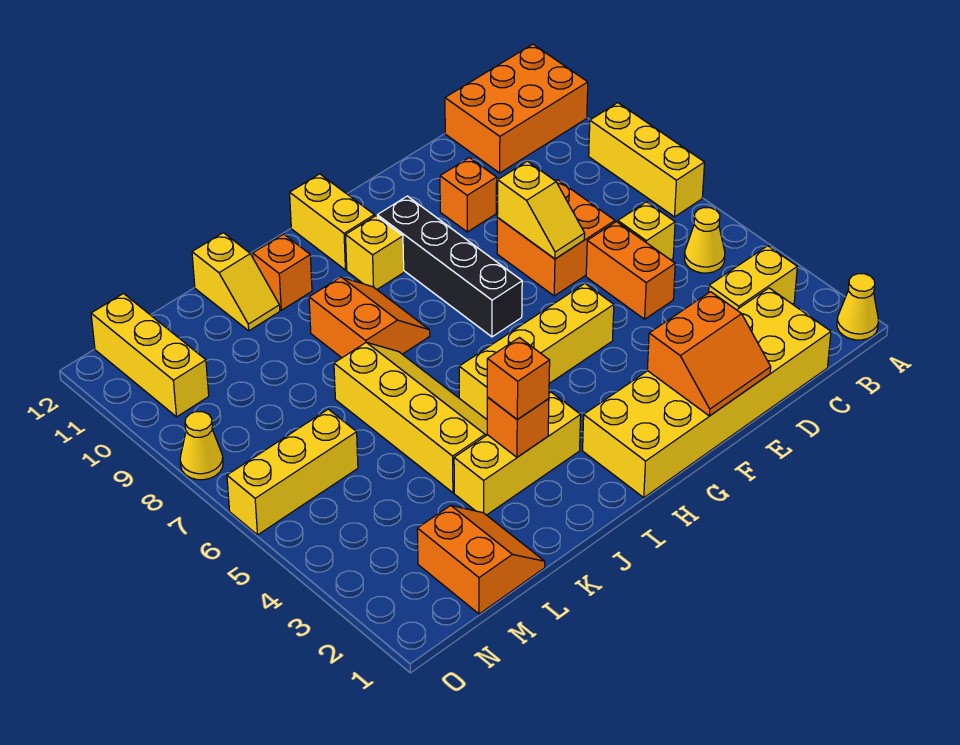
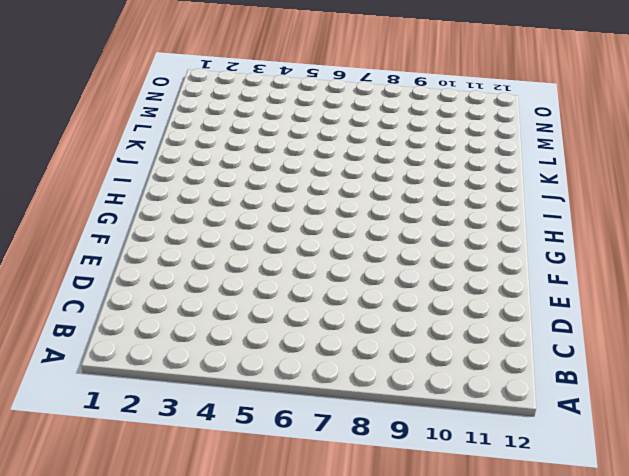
none -> yellow 1x1 cone [837,274,878,340]
none -> yellow 1x3 brick [589,103,705,217]
none -> orange 2x3 brick [445,44,588,173]

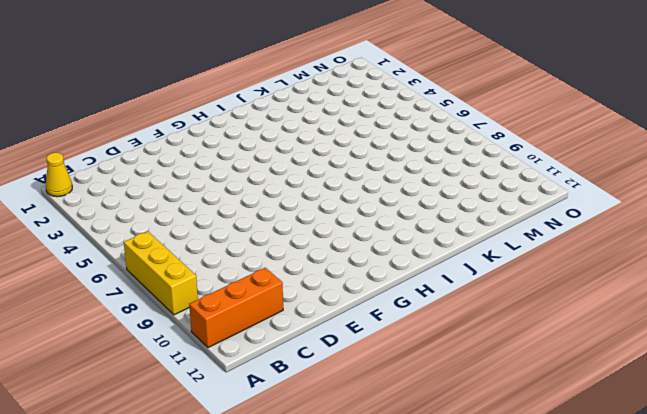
orange 1x3 brick [189,268,283,348] -> orange 2x3 brick [445,44,588,173]
none -> yellow 1x2 brick [709,246,797,310]
none -> yellow 1x1 cone [685,208,725,273]
none -> yellow 2x6 brick [583,288,831,497]

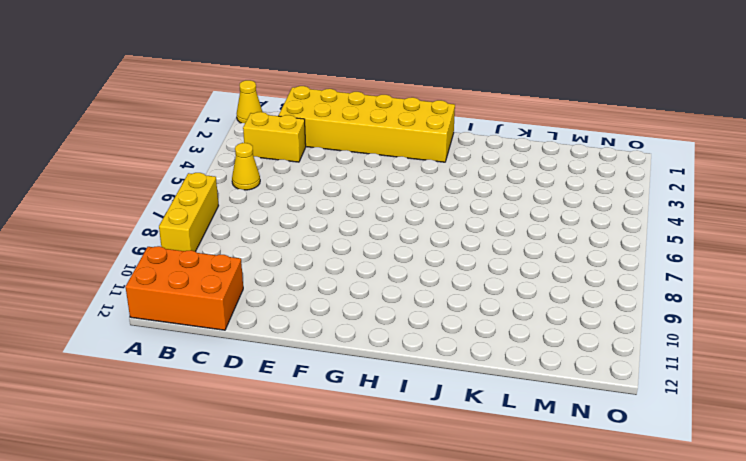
none -> yellow 1x1 brick [618,202,675,260]
none -> orange 1x2 brick [586,222,675,319]
none -> orange 2x2 brick [497,180,615,296]

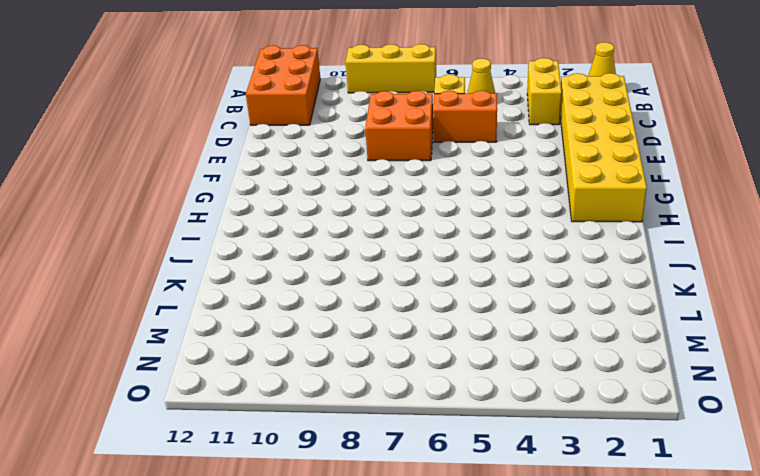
none -> orange 1x1 brick [440,158,497,232]
none -> yellow 1x4 brick [459,283,614,419]
none -> black 1x4 brick [377,196,522,337]

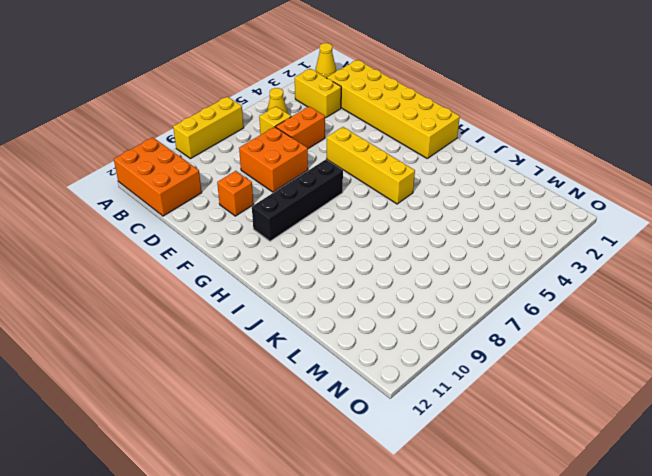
none -> yellow 1x1 brick [346,216,404,289]
none -> yellow 1x2 brick [290,174,374,270]
none -> yellow 1x3 brick [454,392,581,515]

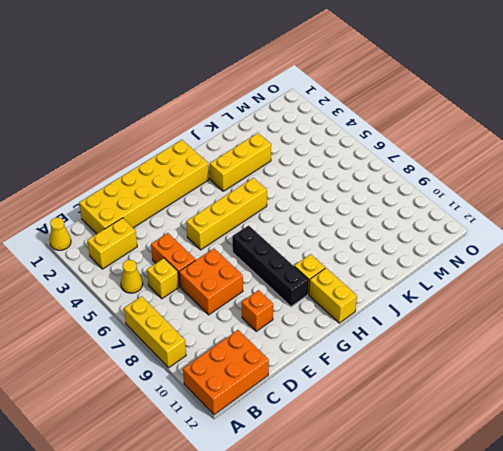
none -> orange 2x2 slope [309,277,430,358]
none -> yellow 2x4 slope [334,342,487,493]
none -> orange 1x1 brick [253,234,312,310]

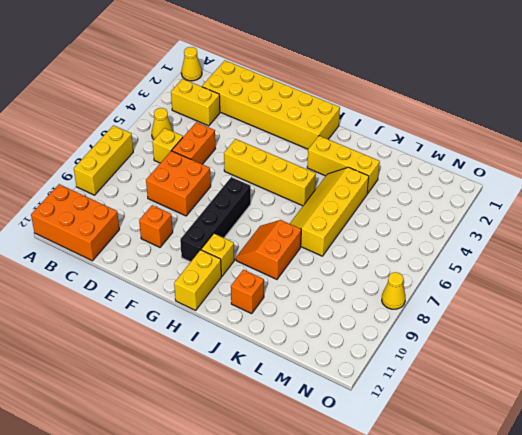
none -> yellow 1x2 slope [192,233,280,331]
none -> orange 2x2 slope [417,505,545,614]
none -> yellow 1x3 brick [227,409,358,535]

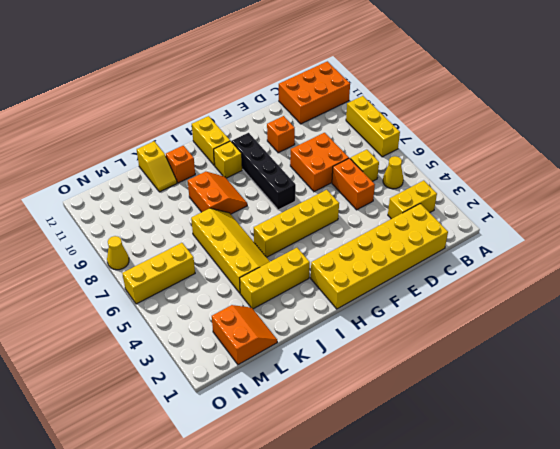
none -> yellow 1x1 cone [837,274,878,340]
none -> yellow 1x3 brick [91,294,209,417]
none -> orange 2x2 slope [647,292,771,416]

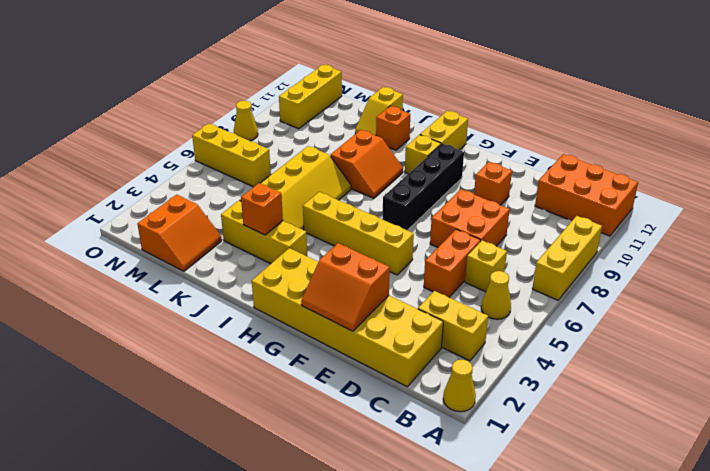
none -> yellow 1x2 slope [497,161,585,259]
none -> orange 1x1 brick [487,338,550,420]

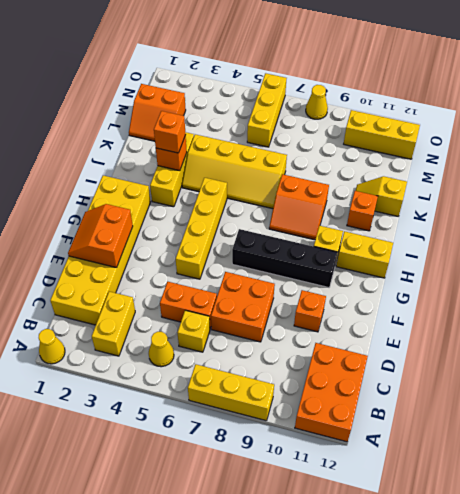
none -> yellow 1x2 slope [497,161,585,259]

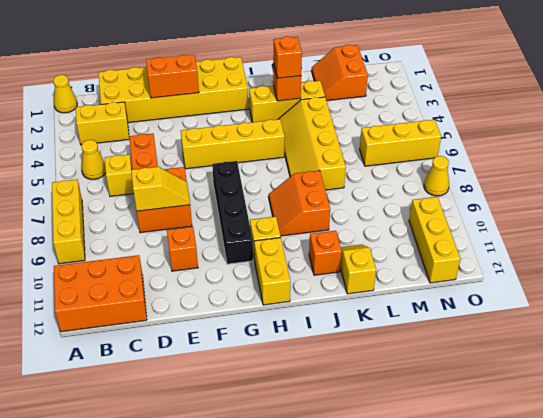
yellow 1x2 slope [131,167,190,211] -> yellow 1x2 slope turned to [497,161,585,259]

